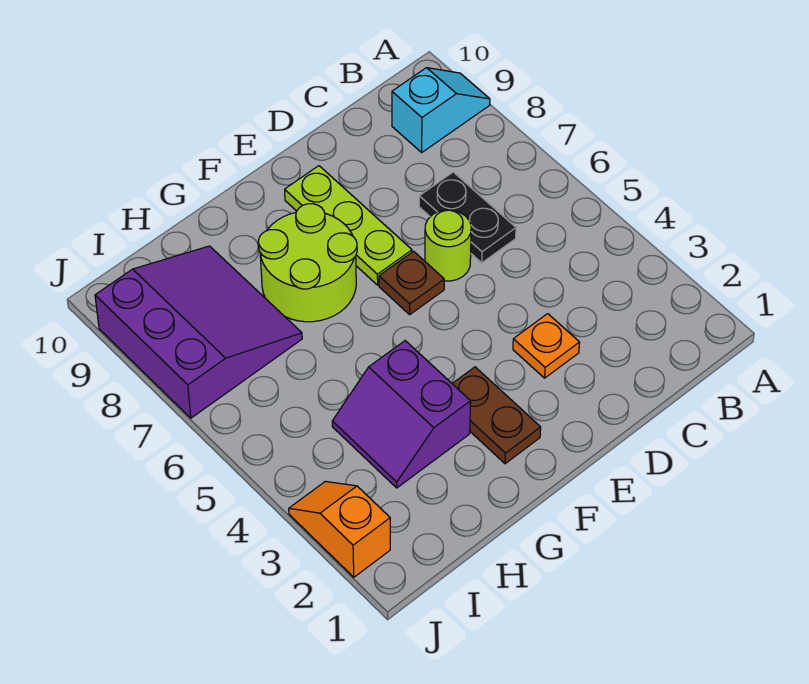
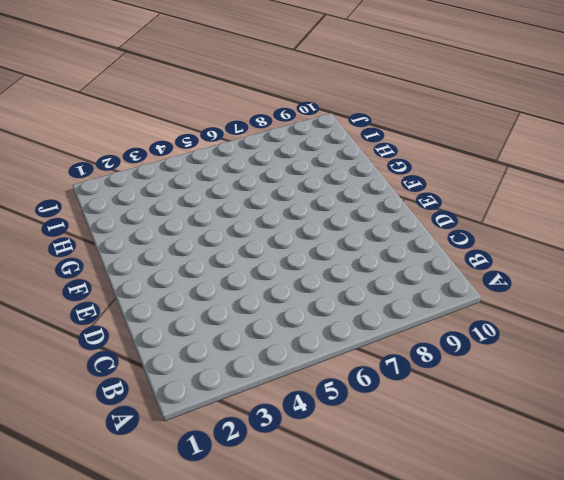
none -> cyan 1x2 slope [392,68,490,152]
none -> black 1x2 plate [419,172,516,263]

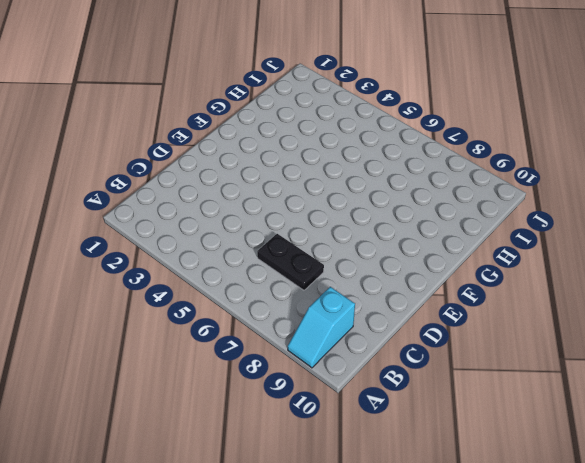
none -> orange 1x1 plate [513,314,580,378]
none -> lime 1x1 round brick [425,210,471,281]

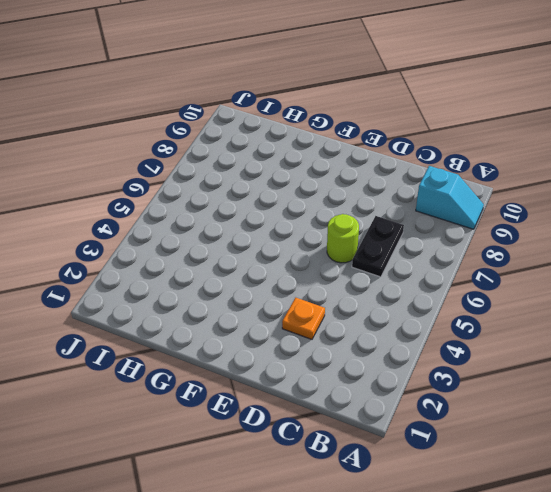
none -> brown 1x1 plate [379,251,444,314]
none -> lime 1x3 plate [285,166,412,285]

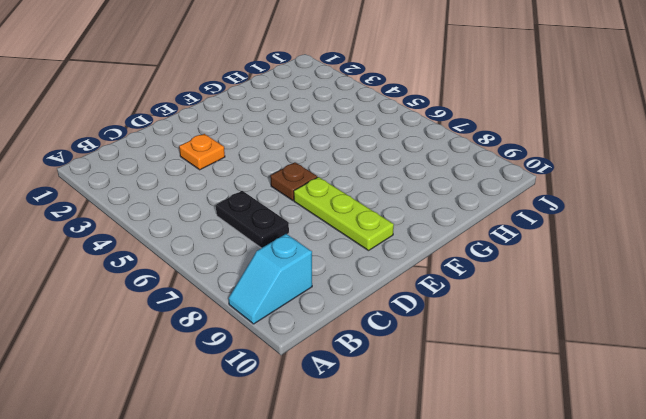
none -> lime 1x1 round brick [425,210,471,281]
none -> brown 1x2 plate [452,367,541,464]

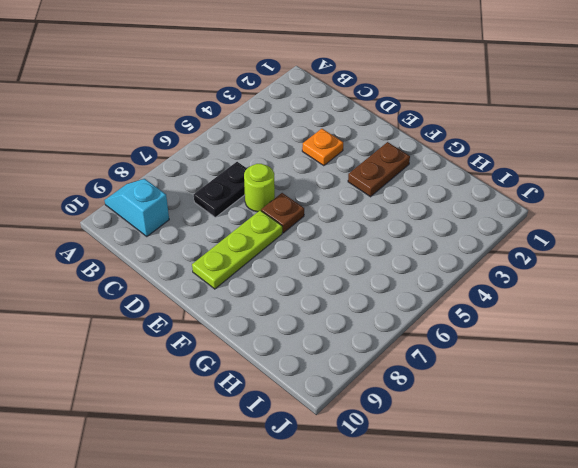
none -> lime 2x2 round brick [258,204,357,322]
none -> purple 2x2 slope [332,341,471,488]

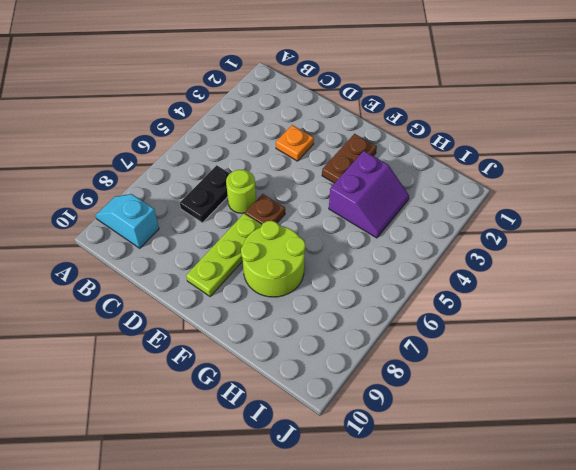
none -> purple 3x3 slope [95,246,302,418]
none -> orange 1x2 slope [289,481,390,577]

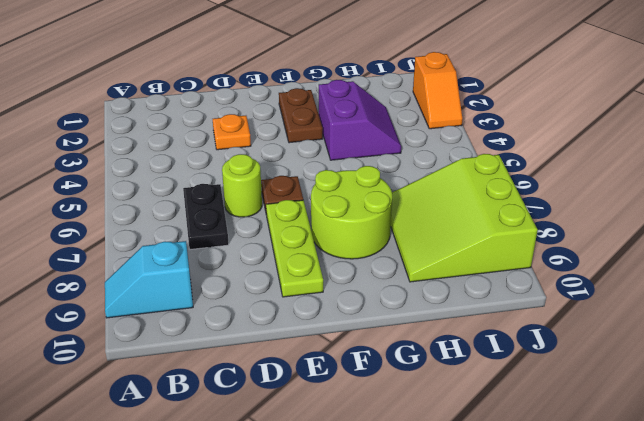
lime 3x3 slope [391,154,538,282] -> purple 3x3 slope [95,246,302,418]

